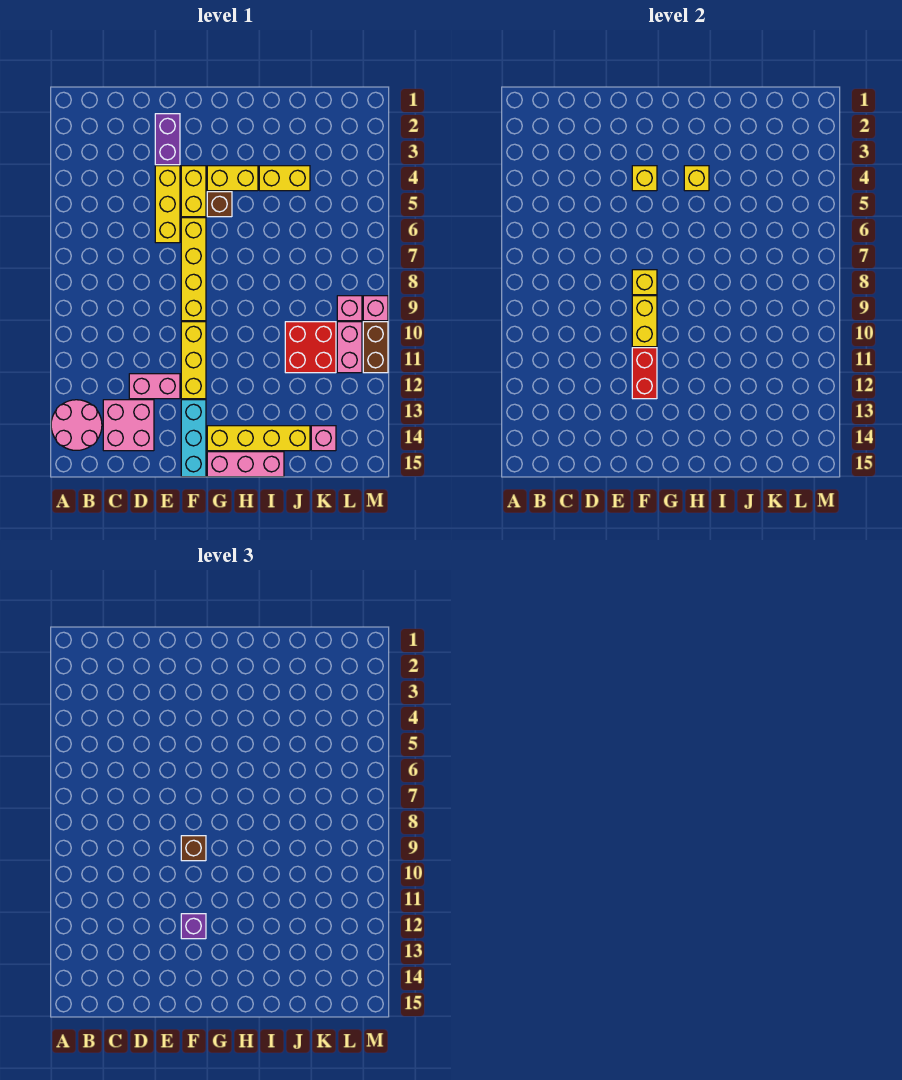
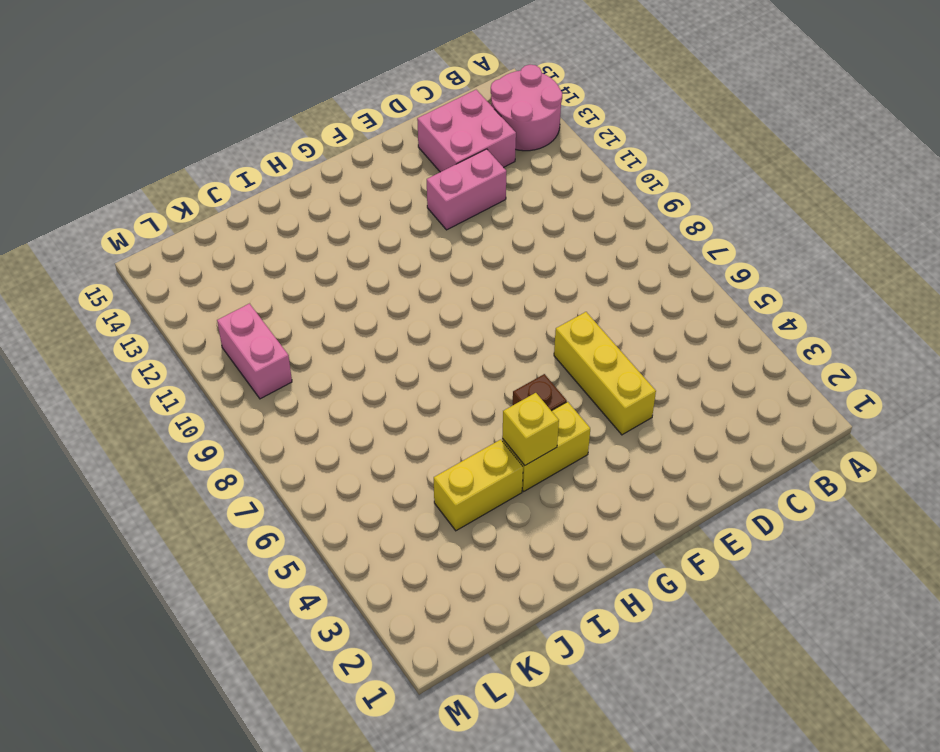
none -> purple 1x2 brick [155,114,180,165]
none -> yellow 1x2 brick [181,166,206,217]
none -> yellow 1x4 brick [181,218,206,321]

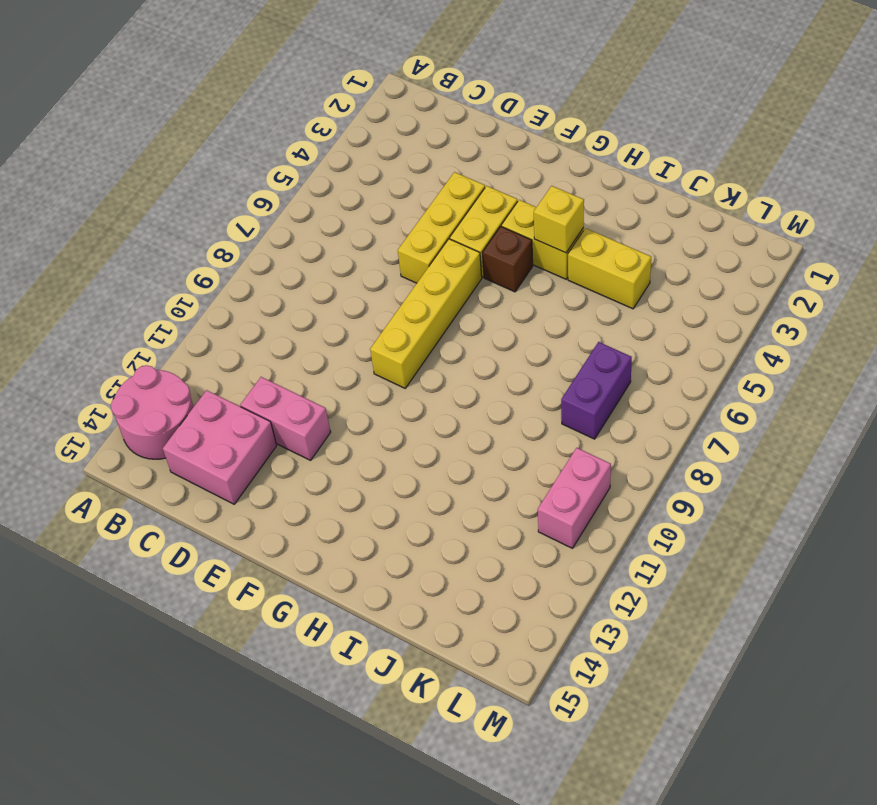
purple 1x2 brick [561,342,632,439] -> purple 1x2 brick moved to [155,114,180,165]
none -> yellow 1x3 brick [181,322,206,399]
none -> cyan 1x3 brick [181,400,206,477]
none -> yellow 1x4 brick [207,426,310,451]

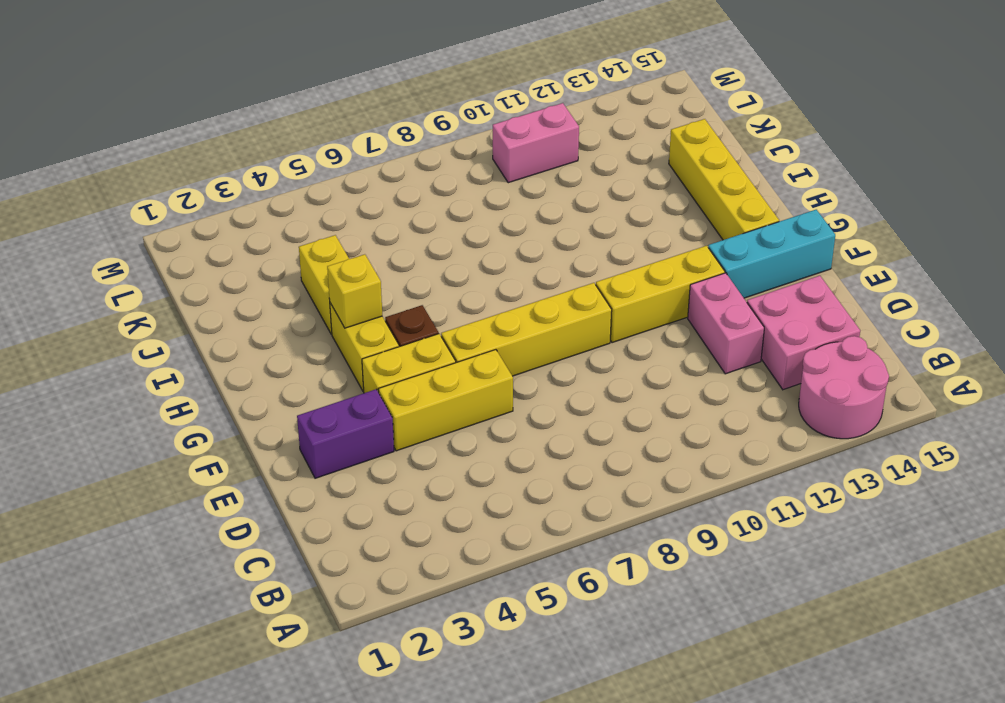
none -> pink 1x3 brick [207,452,284,477]
none -> red 2x2 brick [285,322,336,373]
none -> pink 1x1 brick [311,426,336,451]

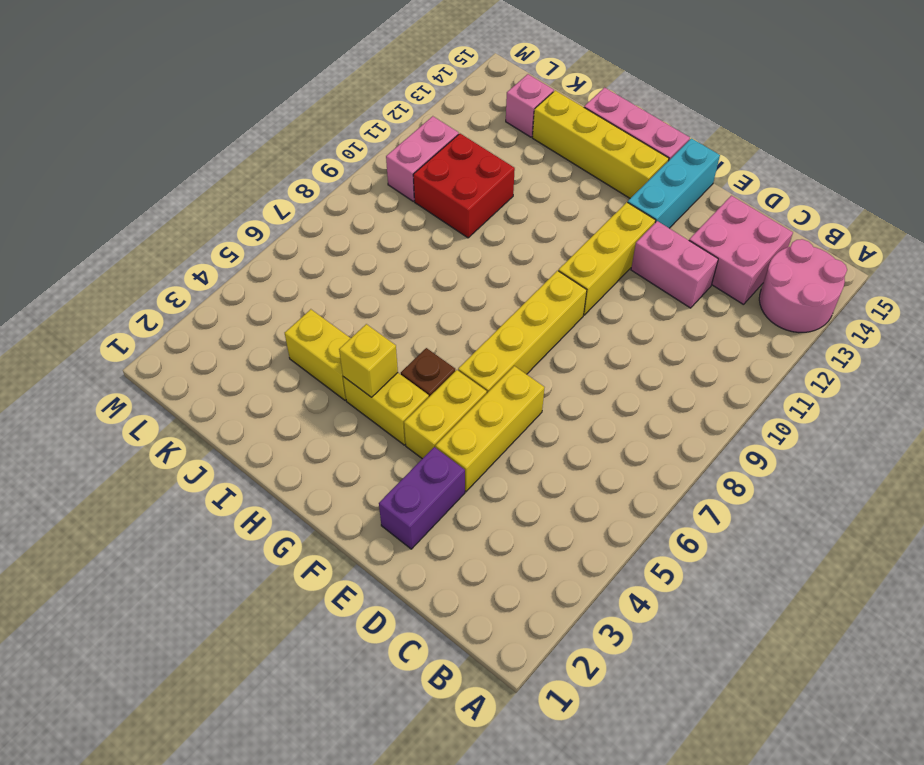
none -> pink 1x1 brick [337,296,362,321]
none -> pink 1x1 brick [363,296,388,321]
none -> brown 1x2 brick [363,322,388,373]

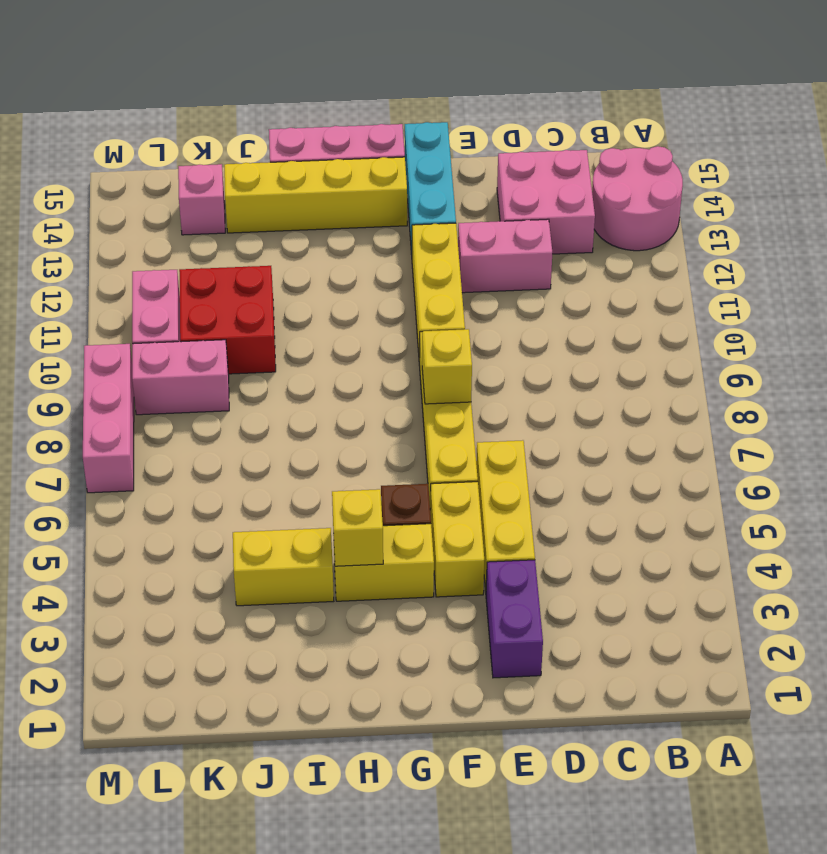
pink 1x2 brick [132,340,229,415] -> pink 1x1 brick [337,296,362,321]
pink 1x3 brick [83,344,134,493] -> pink 1x1 brick [363,296,388,321]
none -> brown 1x2 brick [363,322,388,373]
none -> yellow 1x1 brick [632,166,657,191]
none -> yellow 1x2 brick [632,296,657,347]

